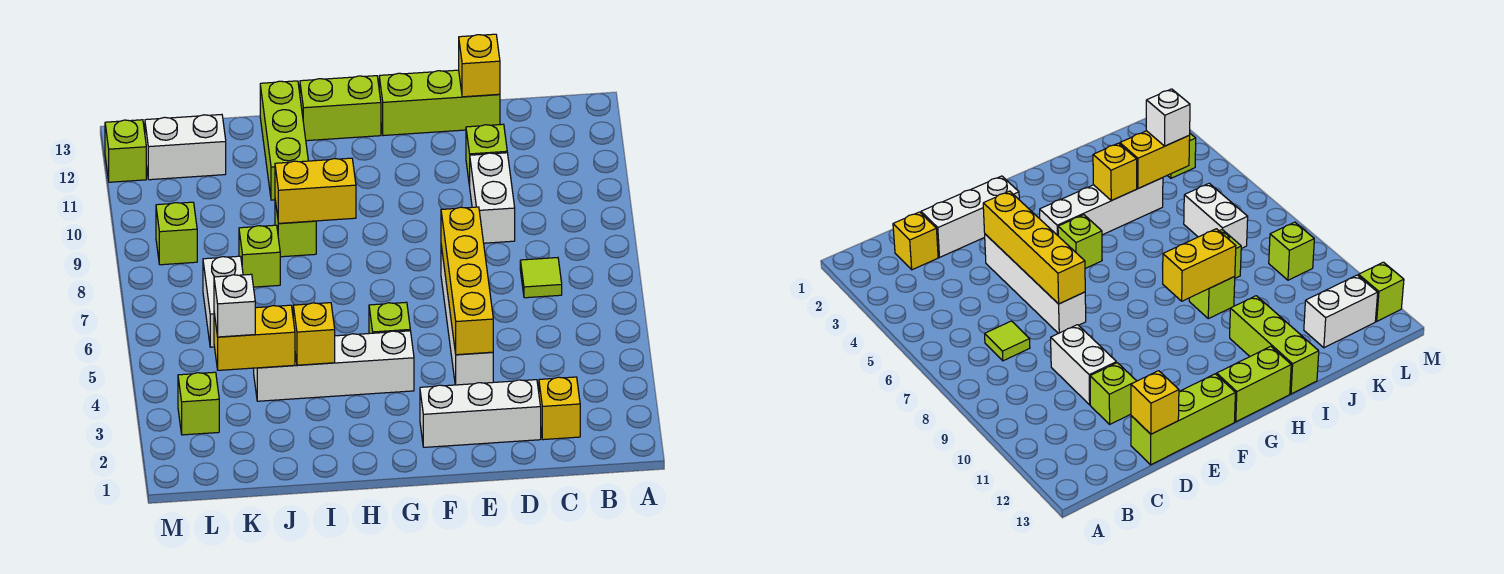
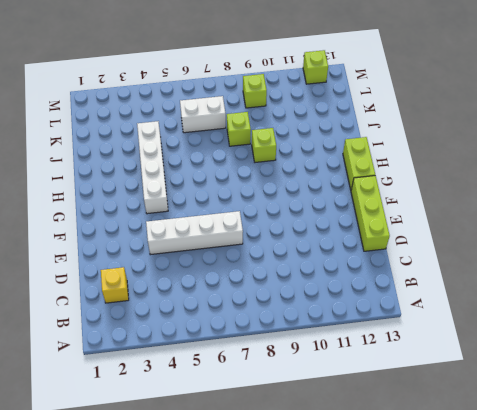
none -> lime 1x1 tile [520,258,562,298]
none -> white 1x3 brick [420,380,541,447]
none -> white 1x2 brick [470,153,515,243]

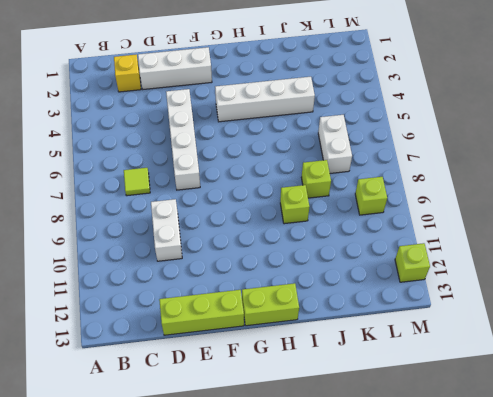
none -> lime 1x1 brick [466,124,507,186]
none -> lime 1x1 brick [369,302,410,334]
none -> lime 1x3 brick [260,81,308,200]

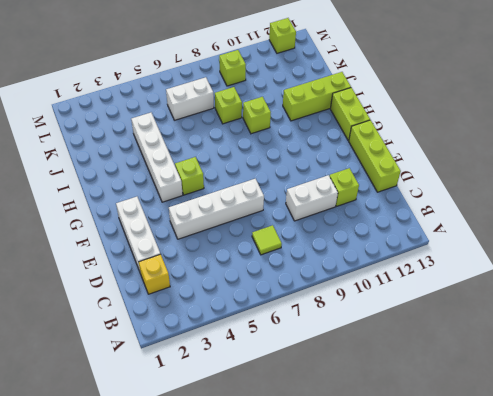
none -> white 1x2 brick [145,115,226,180]
none -> lime 1x1 brick [178,372,219,435]
none -> yellow 1x1 brick [459,34,500,97]

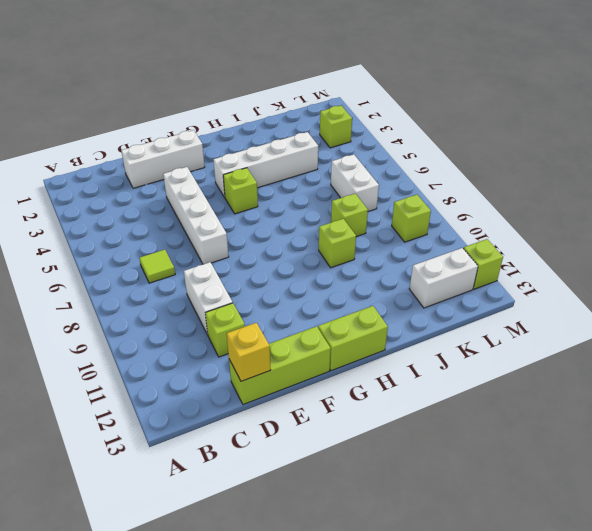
none -> yellow 1x1 brick [539,377,580,440]
none -> lime 1x3 brick [260,81,308,200]
none -> yellow 1x4 brick [441,207,493,355]

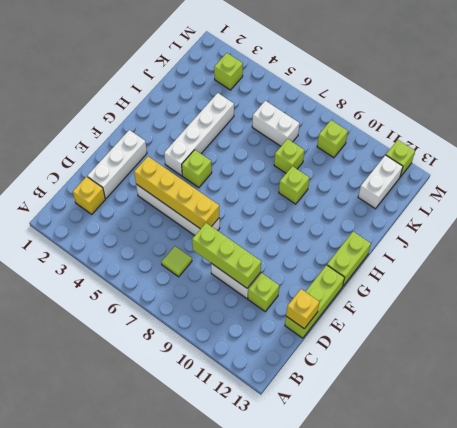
lime 1x3 brick [192,223,261,288] -> lime 1x3 brick moved to [260,81,308,200]
none -> yellow 1x2 brick [275,158,356,223]
none -> yellow 1x1 brick [293,303,335,365]
none -> yellow 1x2 brick [214,305,295,370]

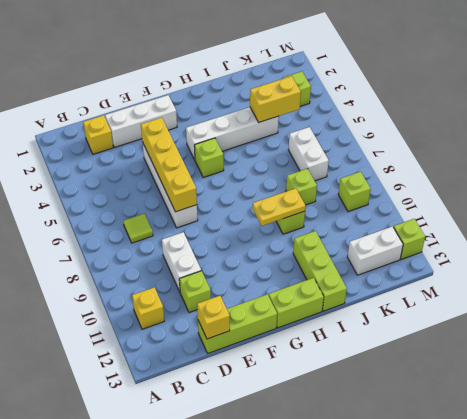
yellow 1x1 brick [132,287,164,329] -> yellow 1x1 brick moved to [293,303,335,365]
yellow 1x2 plate [252,188,306,226] -> yellow 1x2 brick [275,158,356,223]
none -> white 1x1 brick [214,274,255,337]

